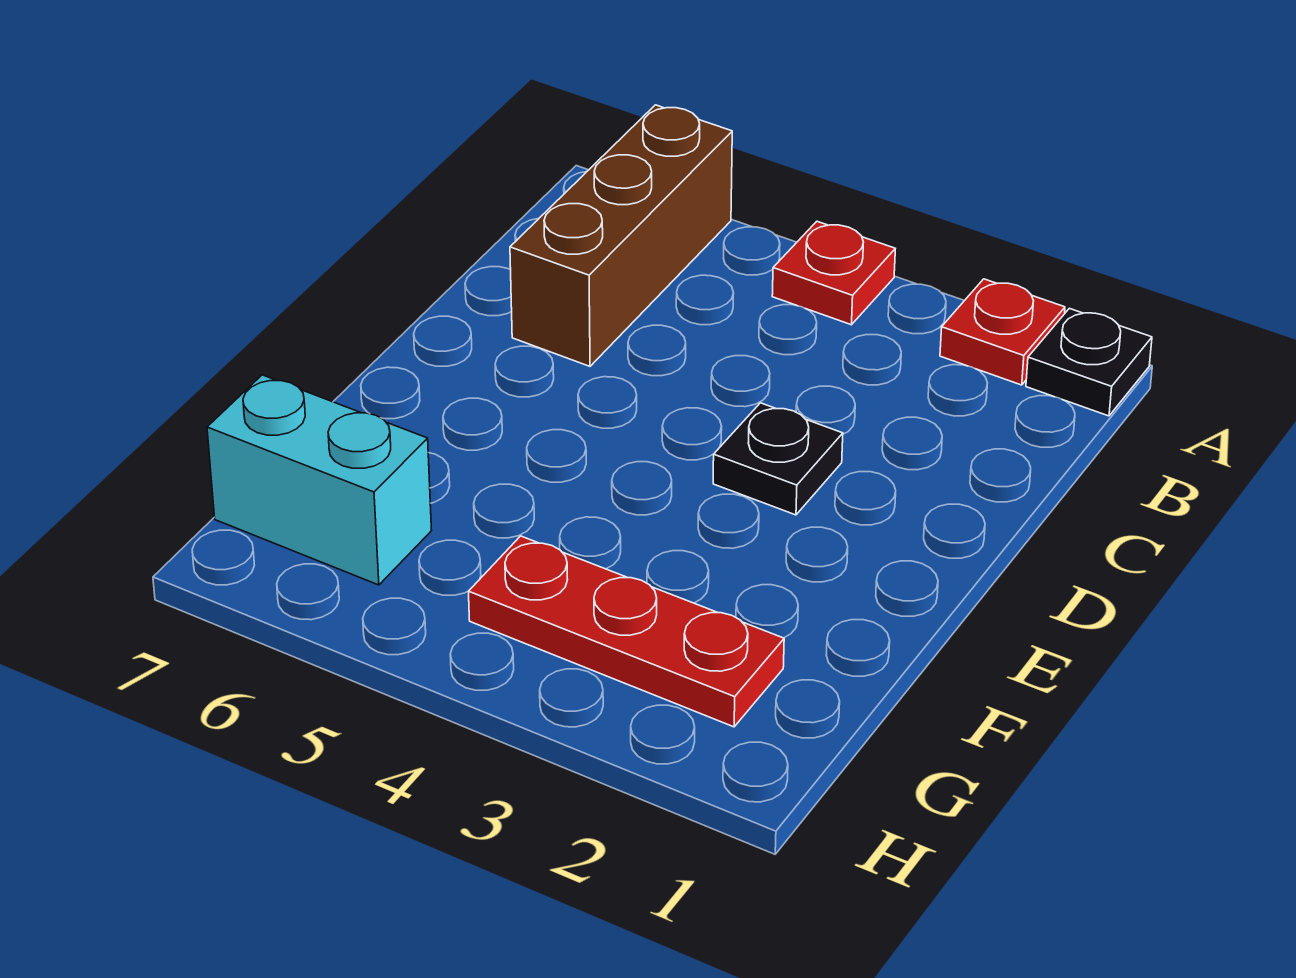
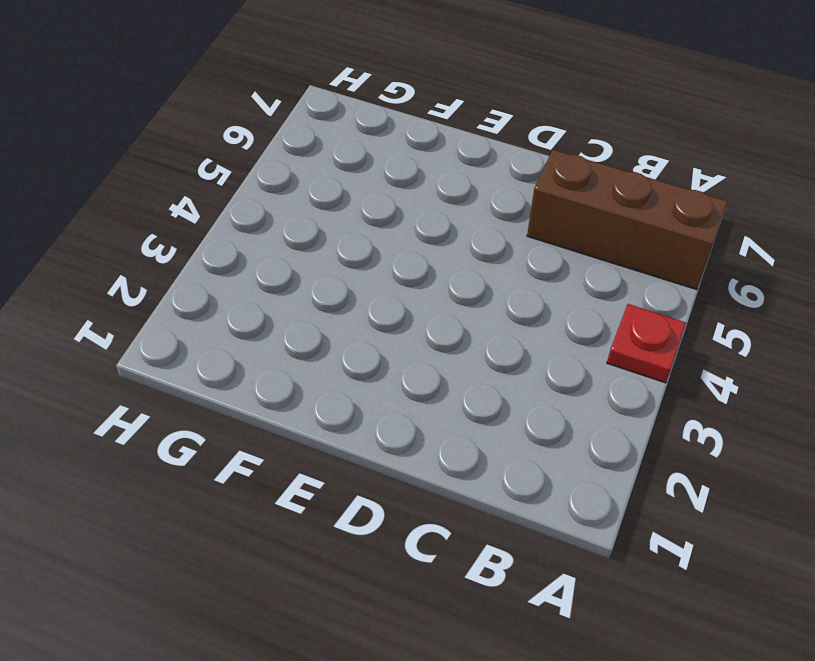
none -> black 1x1 plate [1026,308,1152,416]
none -> red 1x1 plate [940,279,1065,385]

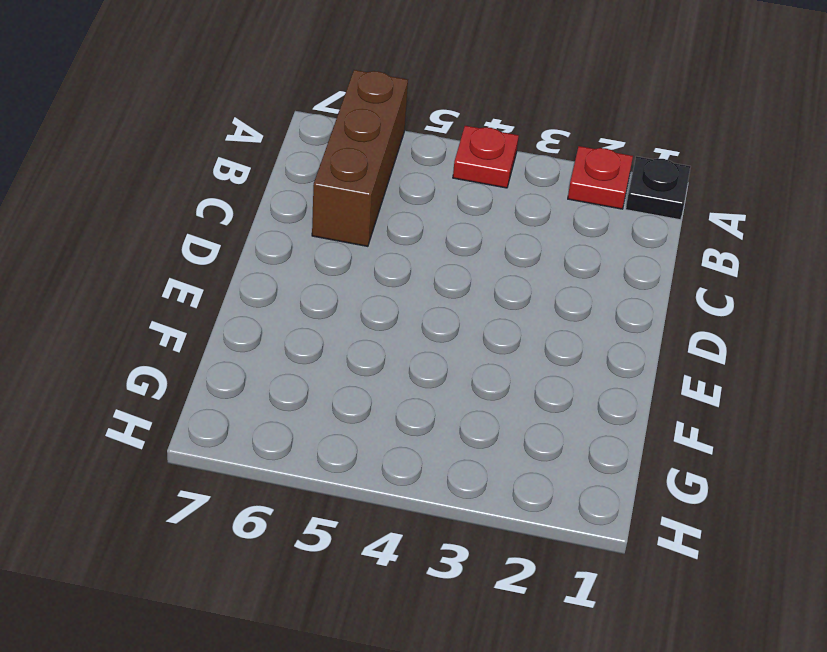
none -> black 1x1 plate [713,403,843,515]
none -> red 1x3 plate [469,536,784,727]

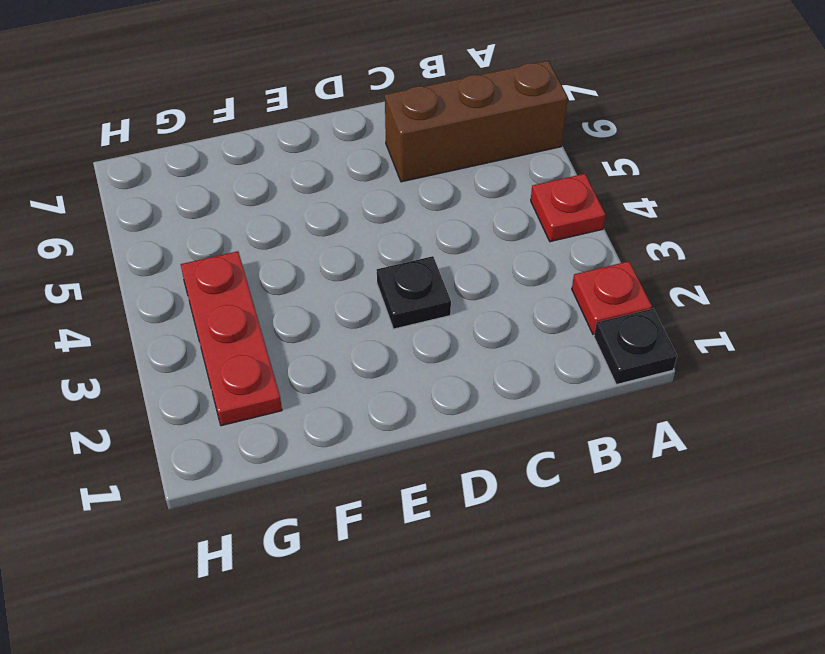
none -> cyan 1x2 brick [207,375,432,585]

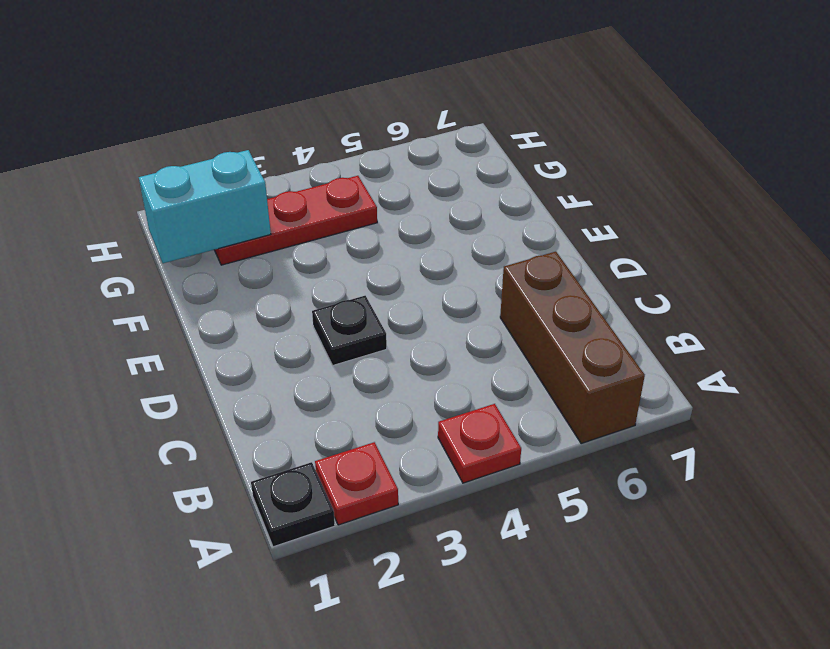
cyan 1x2 brick [139,150,271,263] -> cyan 1x2 brick moved to [207,375,432,585]

